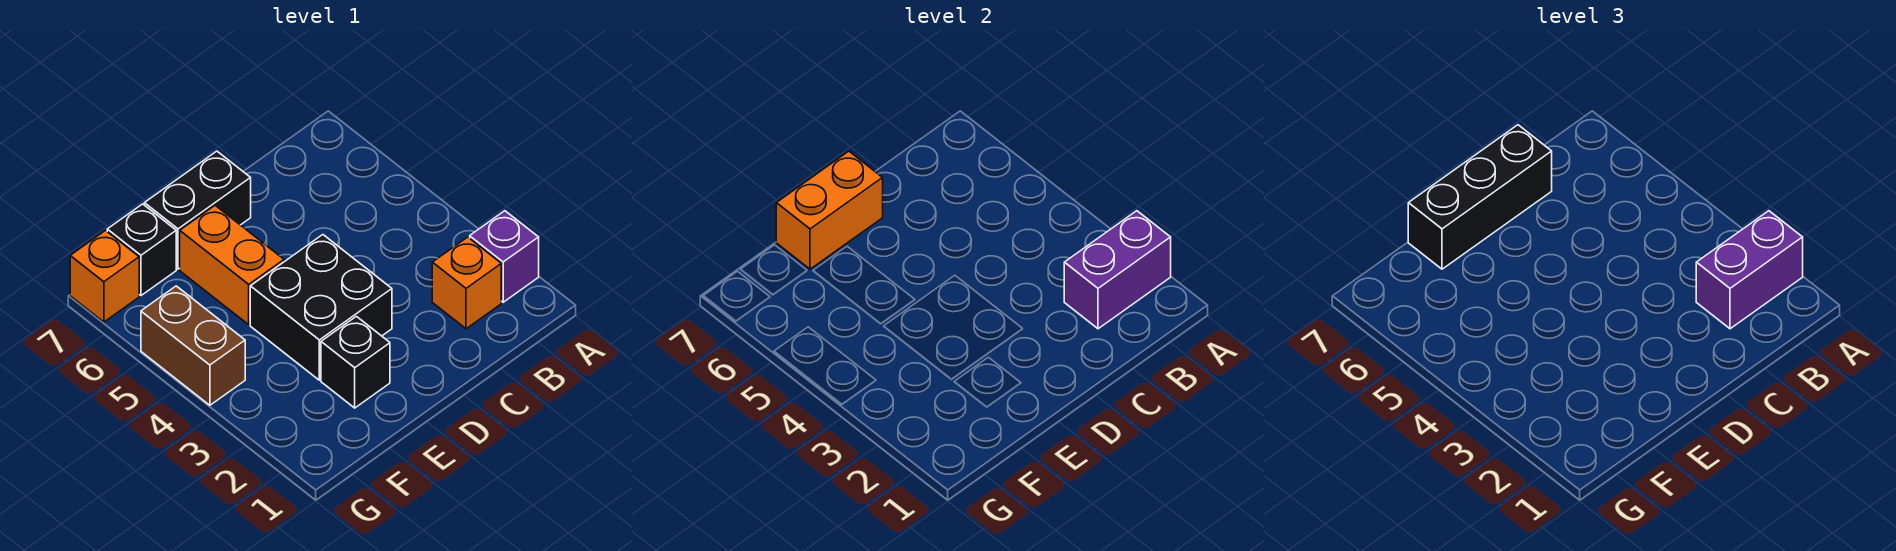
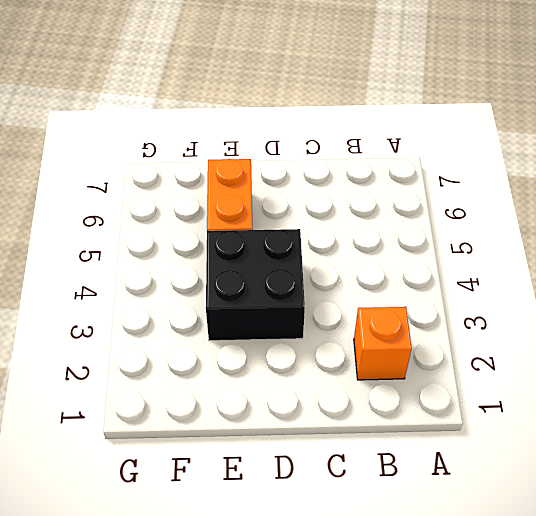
none -> purple 1x1 brick [470,211,539,302]
none -> black 1x2 brick [144,151,251,269]
none -> black 1x1 brick [321,316,390,408]

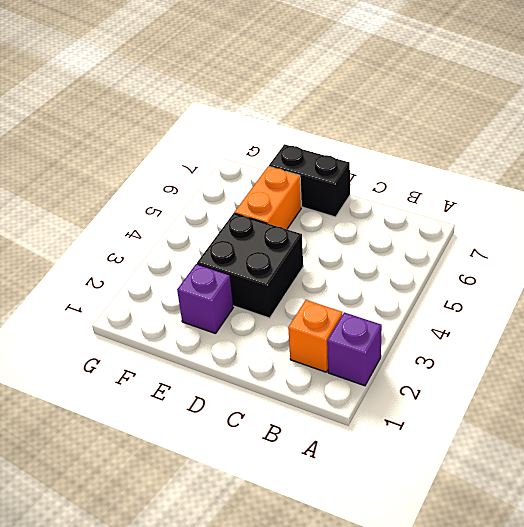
purple 1x1 brick [177,264,233,334] -> black 1x1 brick [321,316,390,408]
none -> black 1x1 brick [107,204,176,295]
none -> brown 1x2 brick [141,286,245,405]
none -> orange 1x1 brick [70,231,139,322]

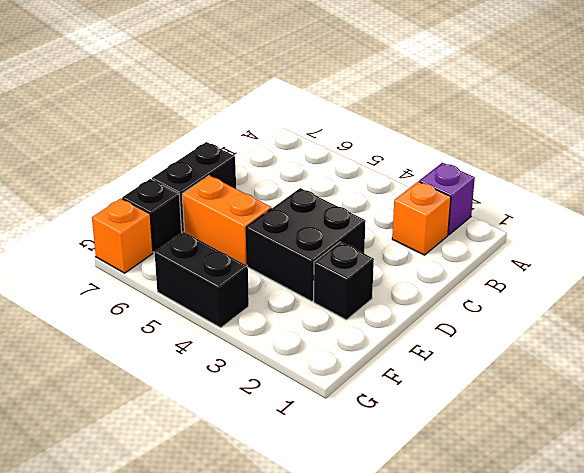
black 1x2 brick [154,232,249,328] -> brown 1x2 brick [141,286,245,405]
none -> purple 1x2 brick [1064,211,1171,329]
none -> orange 1x2 brick [776,151,883,269]
none -> purple 1x2 brick [1696,211,1803,329]

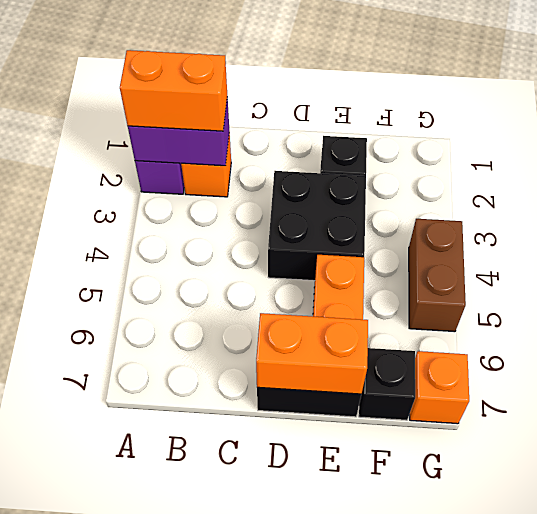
orange 1x2 brick [120,50,227,131] -> purple 1x2 brick [1696,211,1803,329]
none -> black 1x3 brick [1408,125,1552,269]

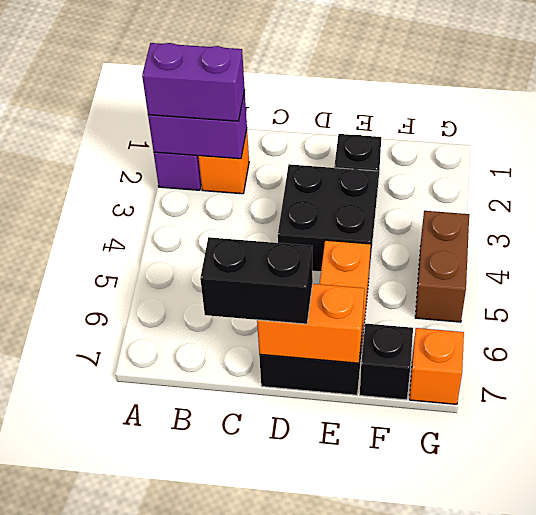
black 1x2 brick [200,237,313,324] -> black 1x3 brick [1408,125,1552,269]

